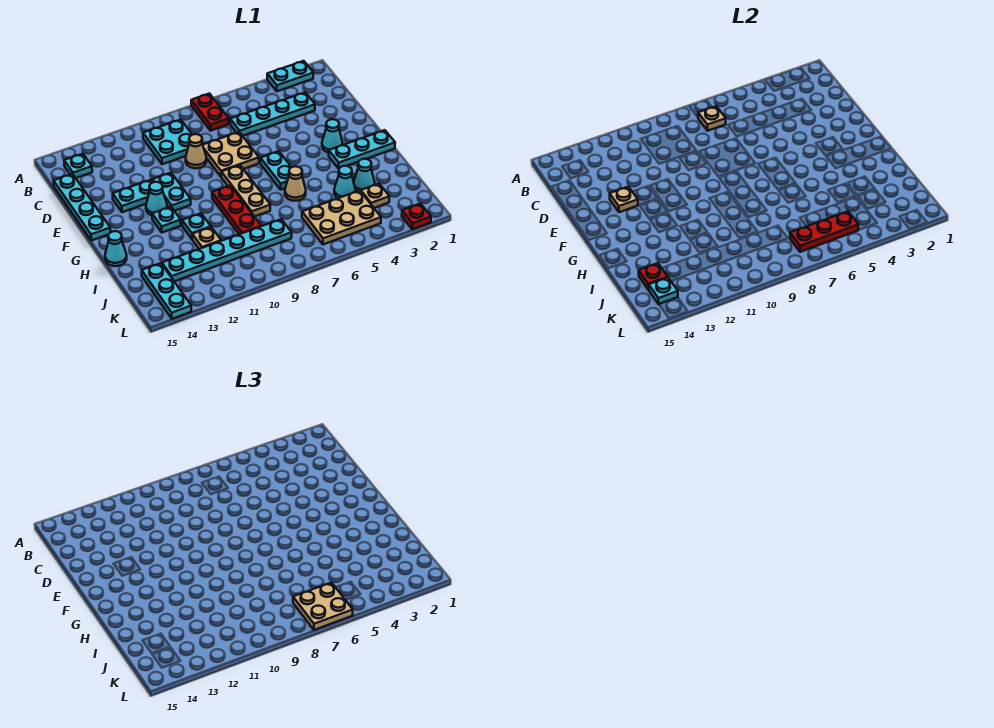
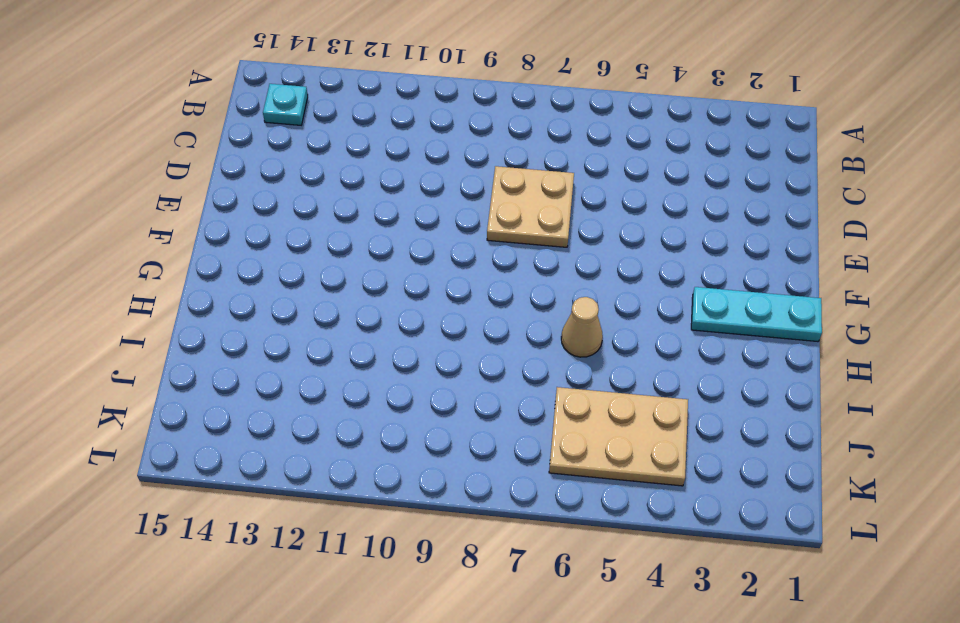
none -> cyan 1x2 plate [267,61,313,91]
none -> red 1x2 plate [191,94,229,131]
none -> cyan 2x2 plate [143,120,192,164]
none -> cyan 1x4 plate [230,92,315,136]

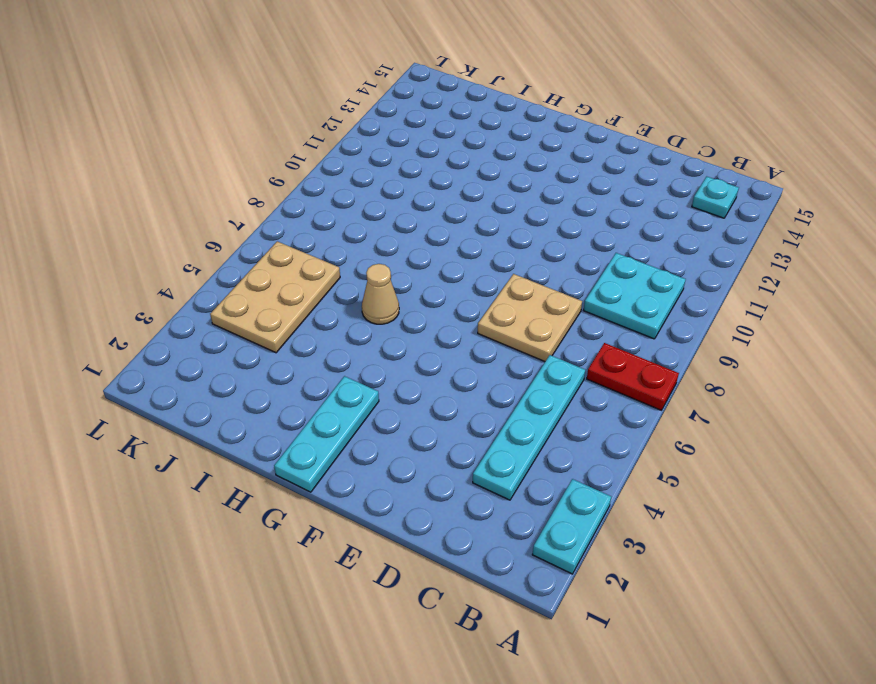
none -> cyan 1x4 plate [54,174,111,241]
none -> tan 1x1 cone [186,134,206,168]
none -> cyan 1x2 plate [152,173,191,211]
none -> cyan 1x2 plate [113,180,153,212]

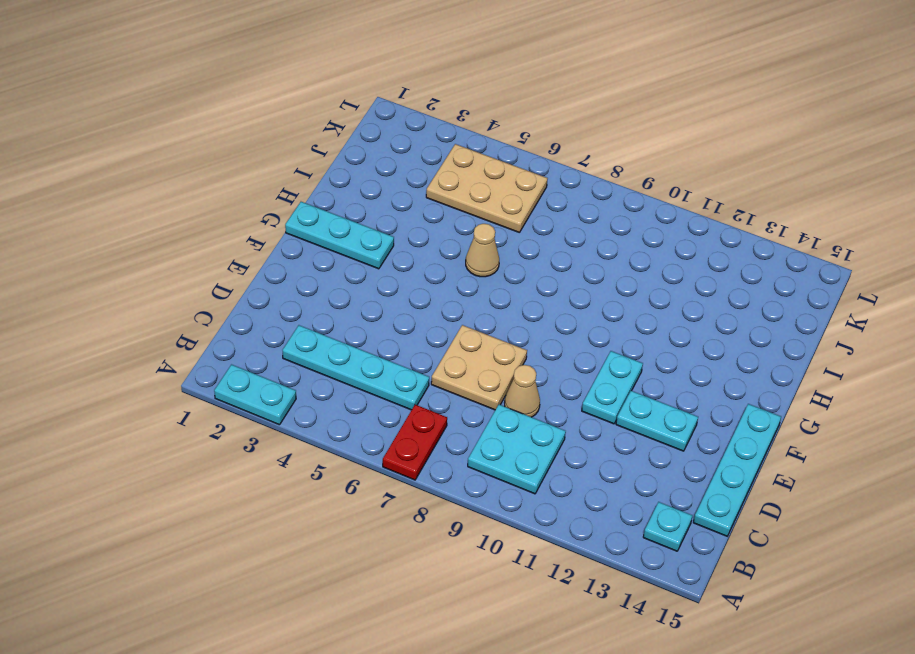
none -> cyan 1x1 cone [322,119,343,153]
none -> cyan 1x2 plate [260,151,291,190]
none -> tan 1x3 plate [221,165,270,217]
none -> cyan 1x1 cone [146,182,167,215]

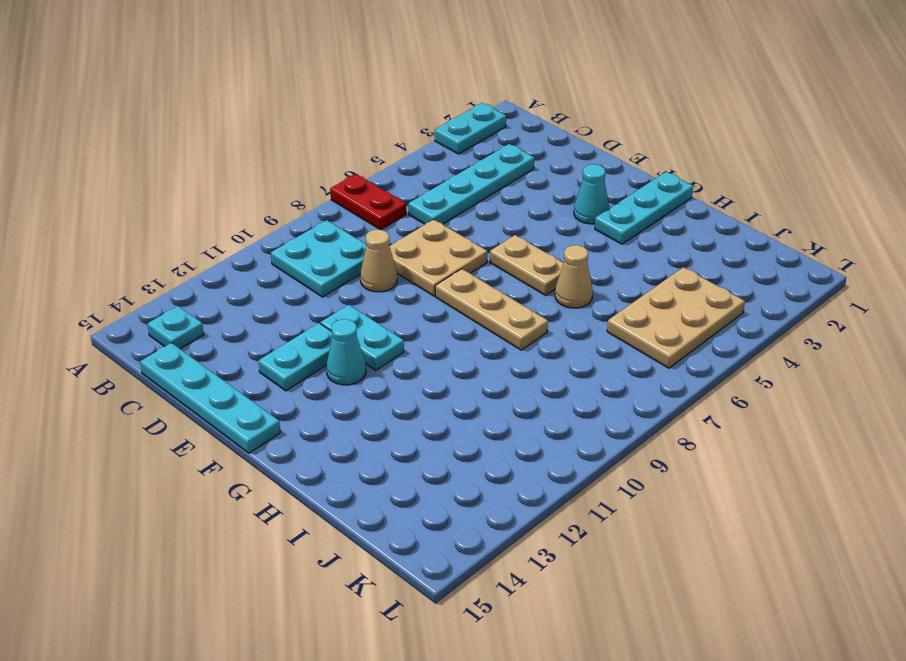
tan 1x2 plate [490,235,563,295] -> cyan 1x2 plate [260,151,291,190]
none -> red 1x3 plate [212,185,261,234]
none -> cyan 1x1 plate [152,207,181,233]
none -> cyan 1x1 plate [182,213,211,239]
none -> cyan 1x1 cone [105,231,127,266]

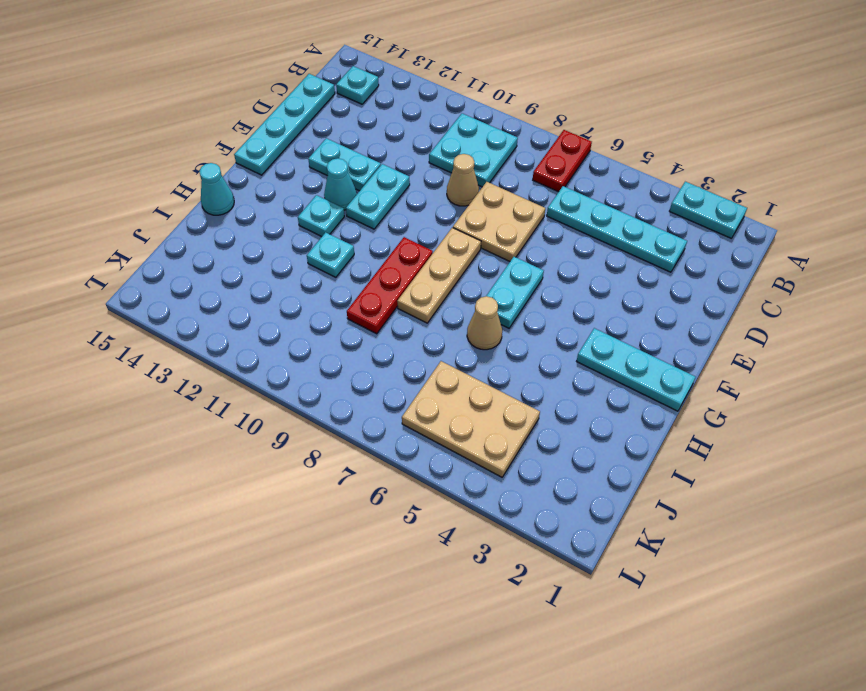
none -> cyan 1x1 cone [322,119,343,153]
none -> cyan 1x1 cone [354,159,375,191]
none -> cyan 1x1 cone [334,166,355,198]
none -> tan 1x1 plate [192,227,221,249]

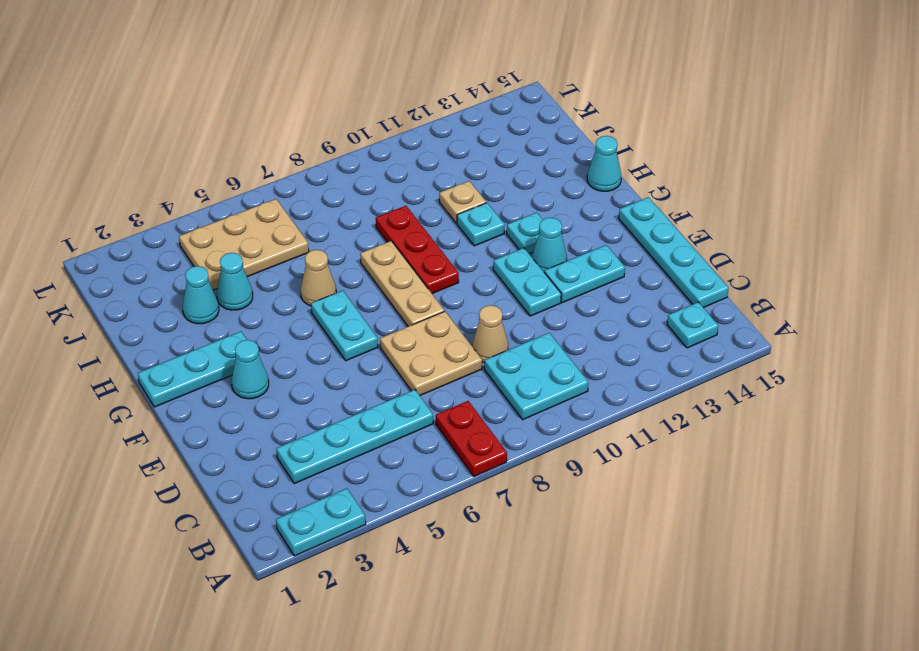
none -> tan 1x1 plate [361,184,390,208]
none -> cyan 1x6 plate [162,219,292,281]
none -> cyan 1x3 plate [142,263,191,319]
none -> red 1x1 plate [402,203,431,229]

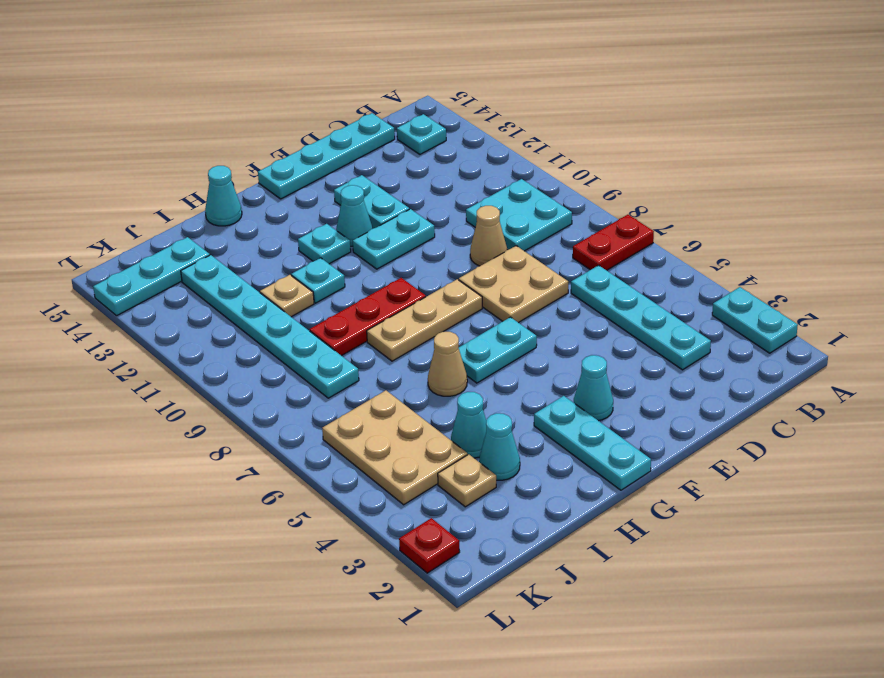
none -> tan 1x1 plate [698,106,726,131]
none -> tan 1x1 plate [610,187,638,212]
none -> red 1x1 plate [639,263,667,290]
none -> red 1x3 plate [790,211,859,252]

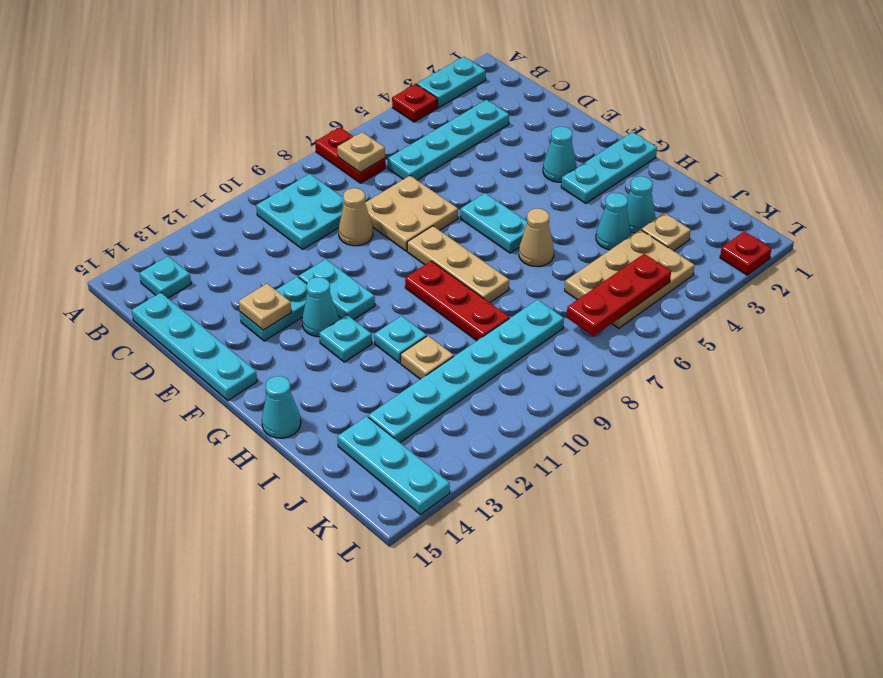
red 1x1 plate [392,84,438,122] -> red 1x1 plate moved to [639,263,667,290]
none -> cyan 1x1 plate [649,277,678,304]
none -> tan 2x2 plate [293,582,353,630]

